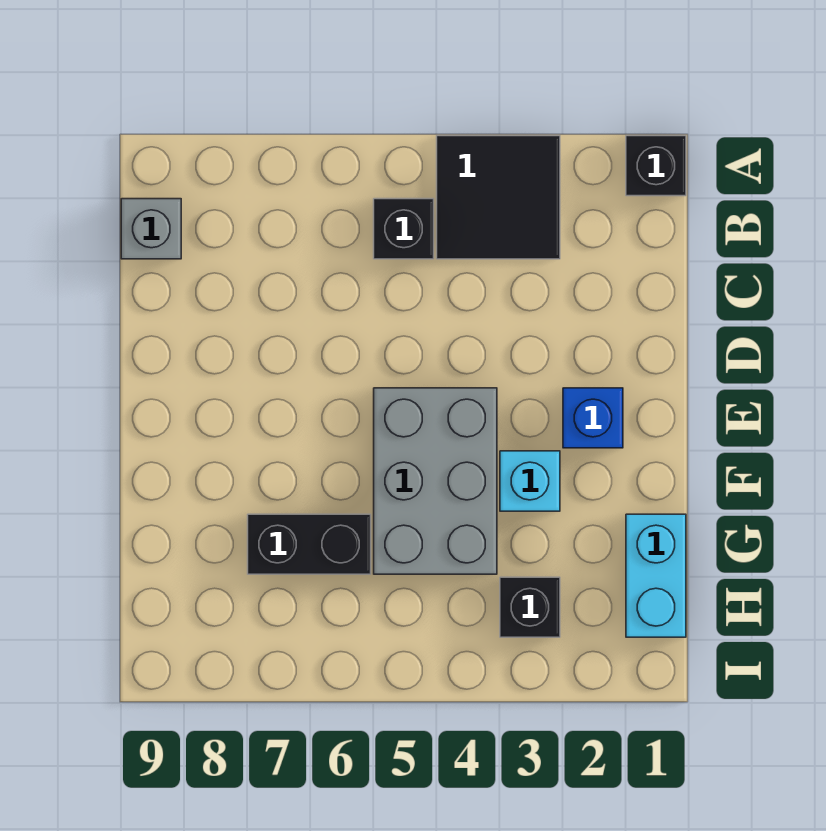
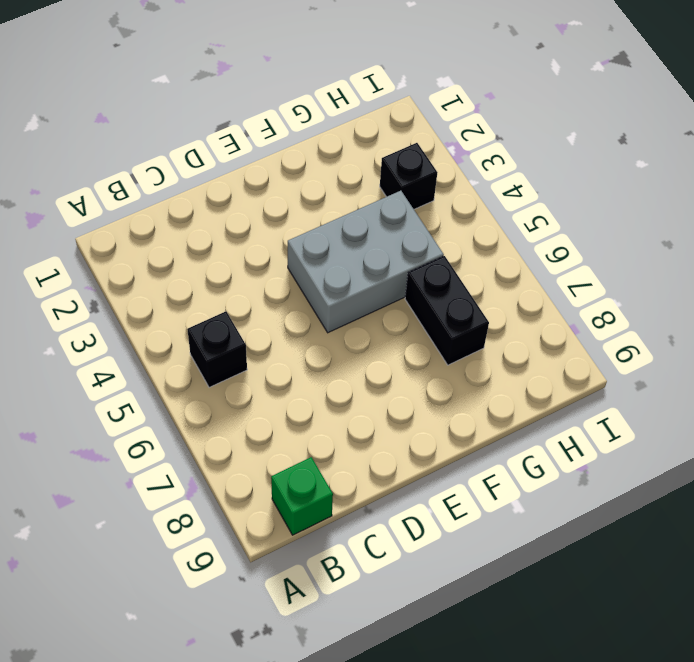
green 1x1 brick [271,457,333,535] -> grey 1x1 brick [121,199,181,259]
none -> black 1x1 brick [626,136,686,196]
none -> black 2x2 tile [437,136,560,259]

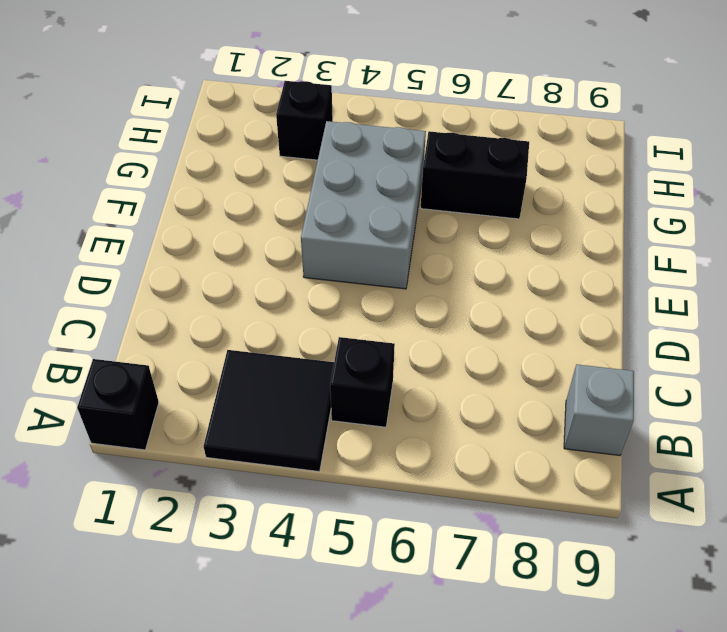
none -> blue 1x1 brick [563,388,623,448]
none -> cyan 1x1 brick [500,451,560,511]

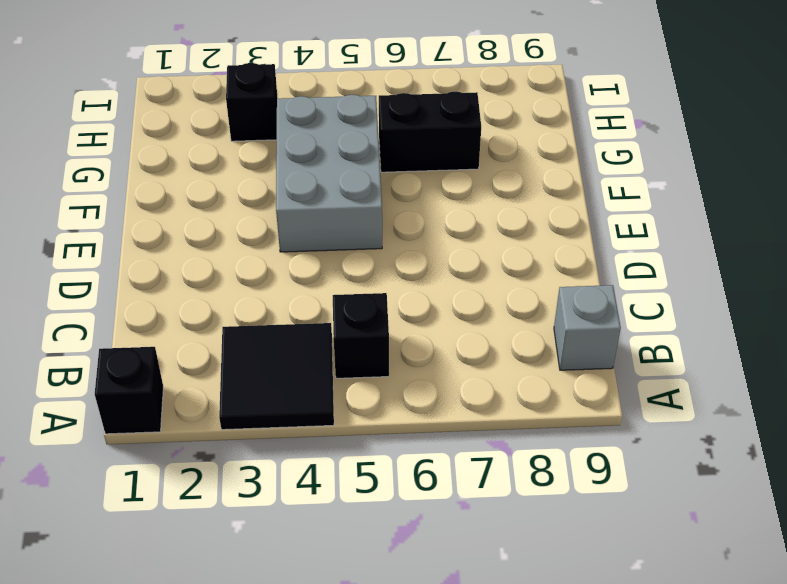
none -> blue 1x1 brick [563,388,623,448]
none -> cyan 1x1 brick [500,451,560,511]

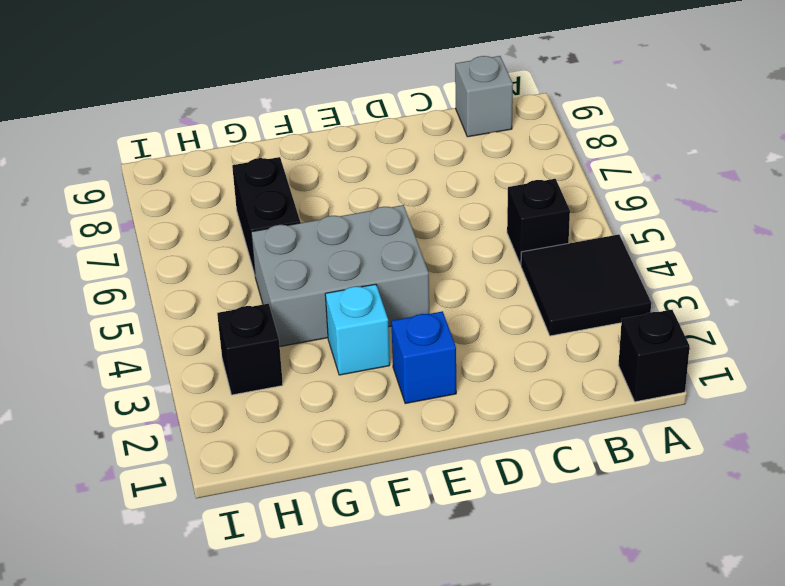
none -> cyan 1x2 brick [626,514,686,637]

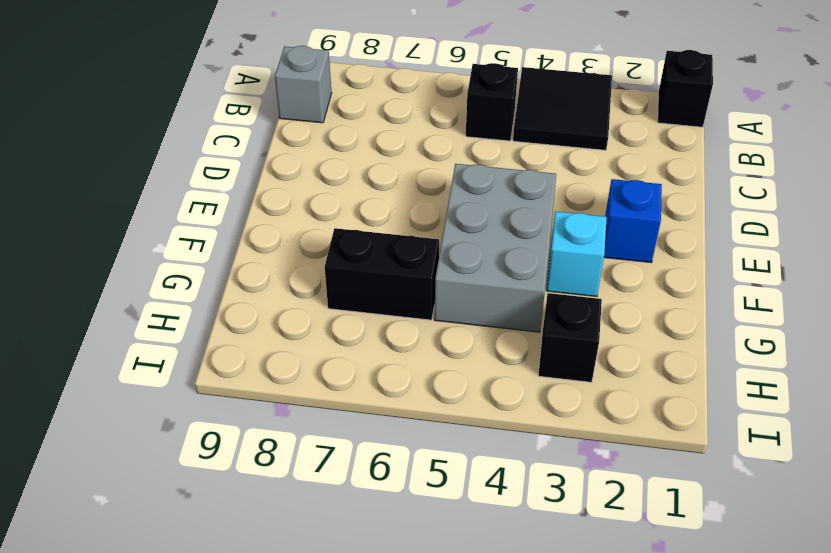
none -> cyan 1x2 brick [626,514,686,637]

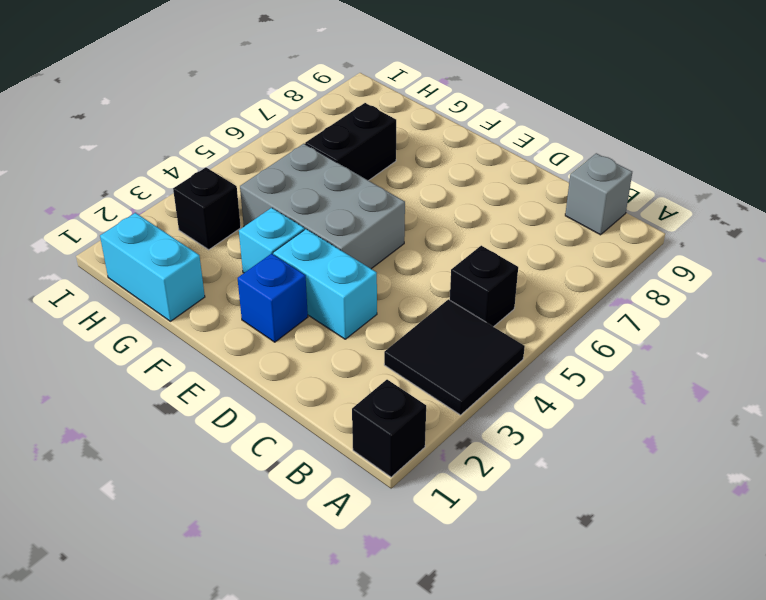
cyan 1x2 brick [273,229,377,339] -> none

